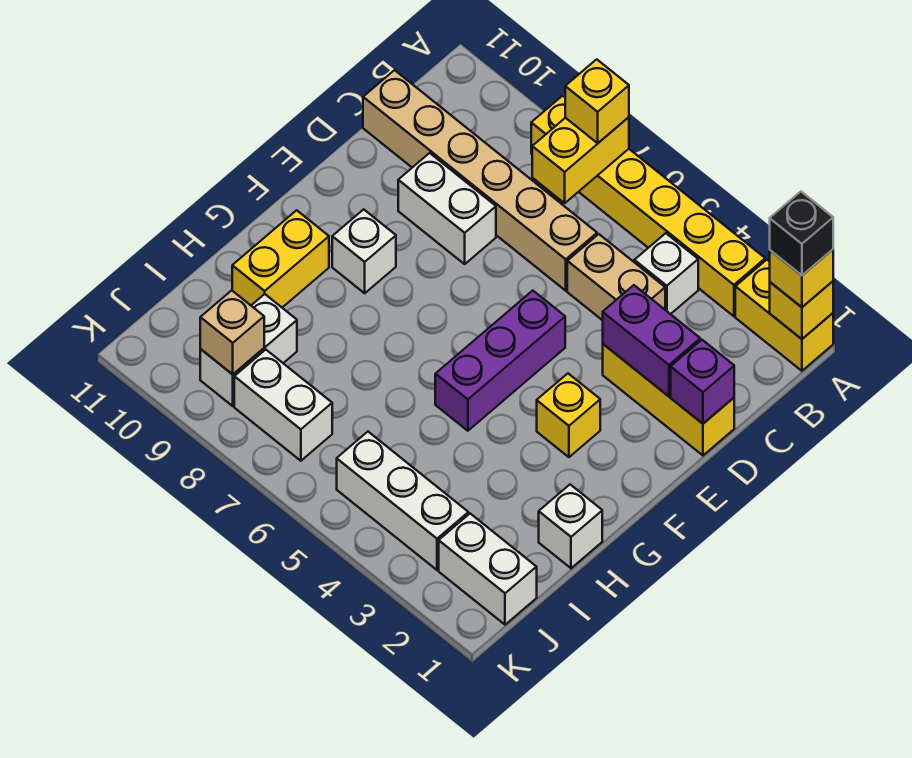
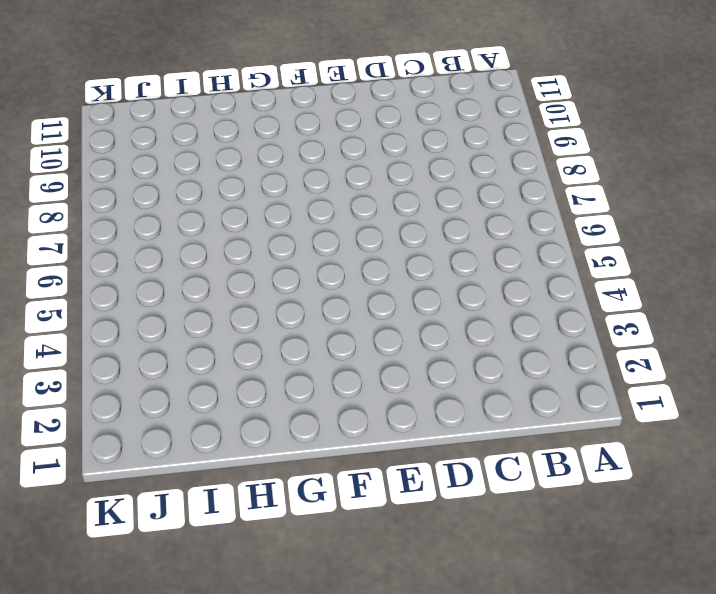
none -> yellow 1x2 brick [735,260,833,371]
none -> yellow 1x6 brick [531,96,765,316]
none -> white 1x1 brick [634,233,698,314]

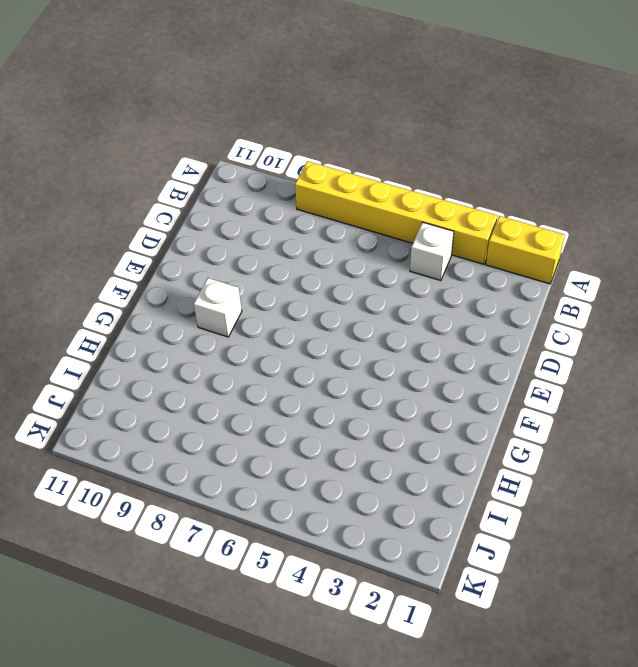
none -> tan 1x2 brick [567,234,665,320]
none -> tan 1x6 brick [363,70,597,291]
none -> yellow 1x3 brick [603,344,734,455]

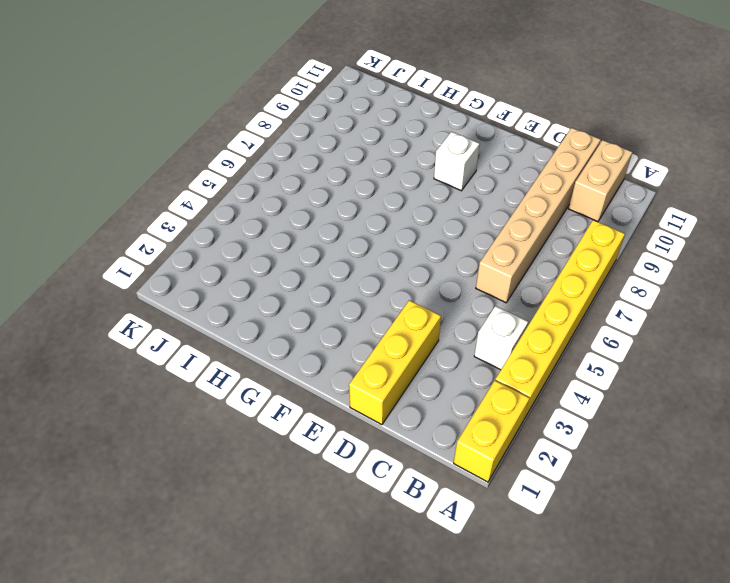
tan 1x2 brick [569,140,632,222] -> tan 1x2 brick moved to [567,234,665,320]
none -> white 1x2 brick [398,153,496,264]
none -> purple 1x3 brick [435,291,565,431]
none -> yellow 1x1 brick [537,374,600,457]

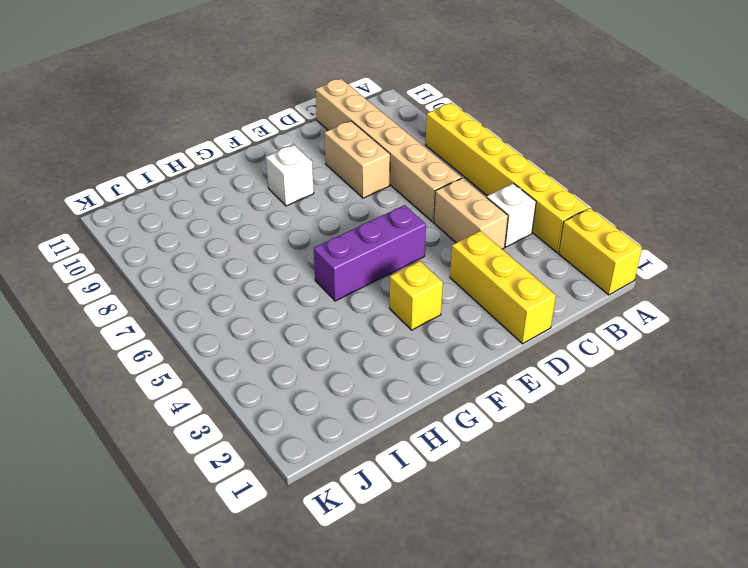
tan 1x2 brick [324,121,390,198] -> white 1x2 brick [398,153,496,264]
none -> yellow 1x2 brick [232,210,329,307]
none -> white 1x1 brick [539,485,602,568]
none -> white 1x2 brick [200,294,297,406]

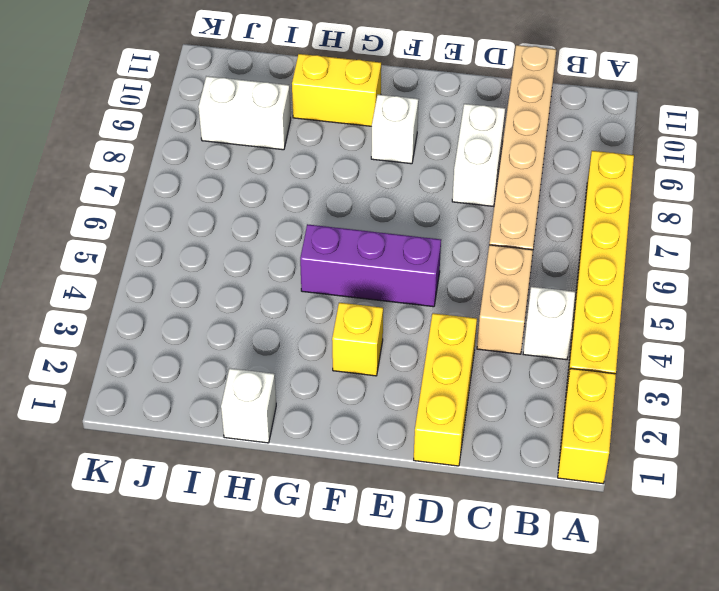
none -> white 1x2 brick [439,514,537,625]
none -> white 1x3 brick [337,432,468,570]
none -> white 1x2 brick [234,350,332,461]

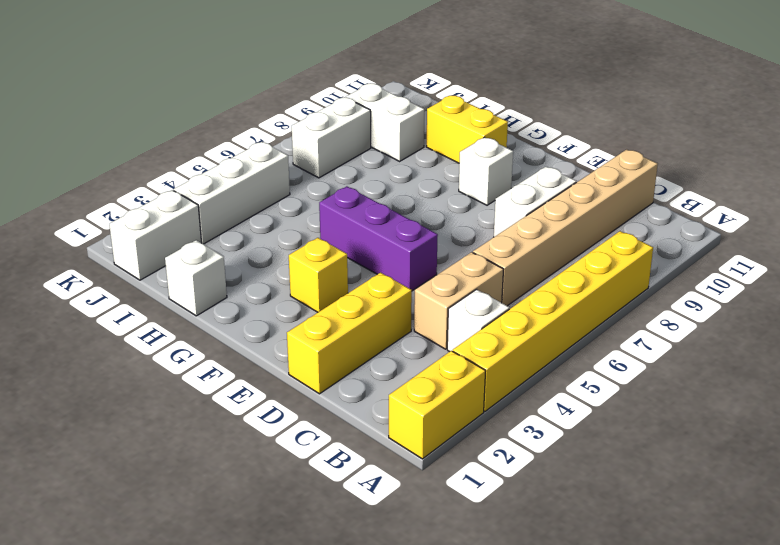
none -> yellow 1x1 brick [770,281,833,339]
none -> yellow 1x2 brick [532,117,629,203]
none -> purple 1x1 brick [671,340,734,424]

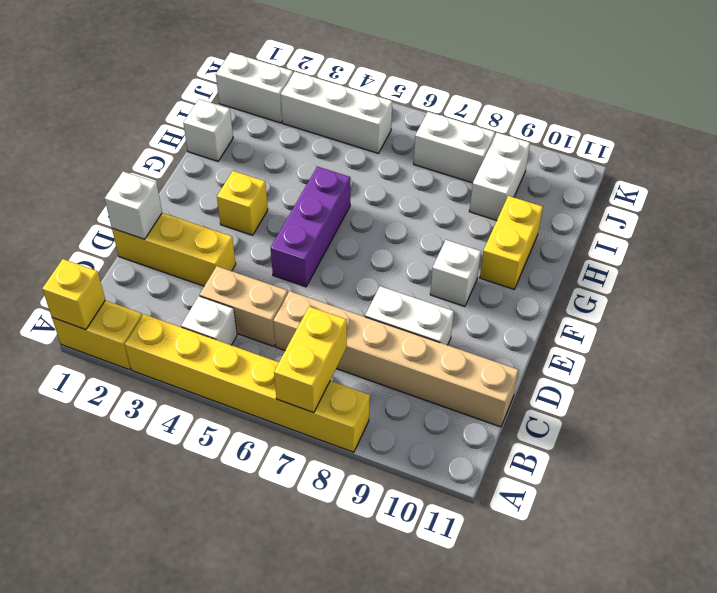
white 1x1 brick [105,172,162,239] -> purple 1x1 brick [671,340,734,424]
none -> purple 1x2 brick [603,285,700,396]
none -> tan 1x1 brick [200,290,264,374]
none -> yellow 1x1 brick [770,250,833,307]

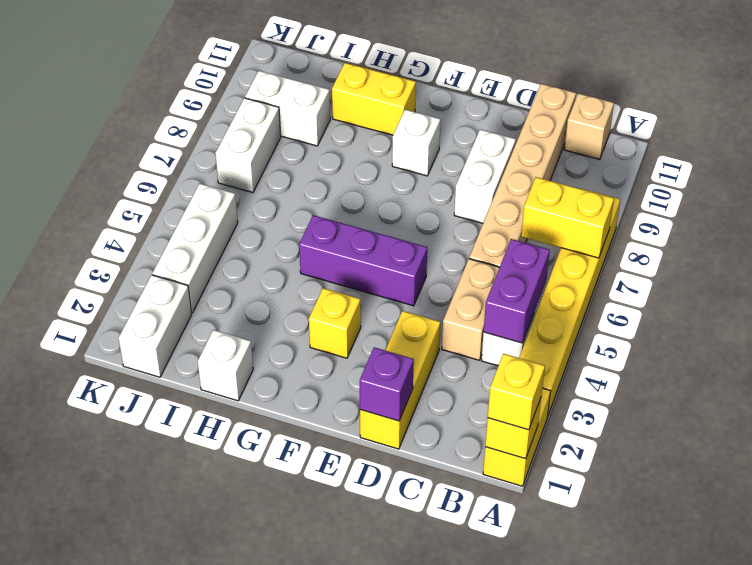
purple 1x2 brick [484,239,550,343] -> purple 1x2 brick moved to [603,285,700,396]
tan 1x1 brick [564,93,614,160] -> tan 1x1 brick moved to [200,290,264,374]
none -> yellow 1x1 brick [565,59,629,143]
none -> black 1x1 brick [770,192,833,275]

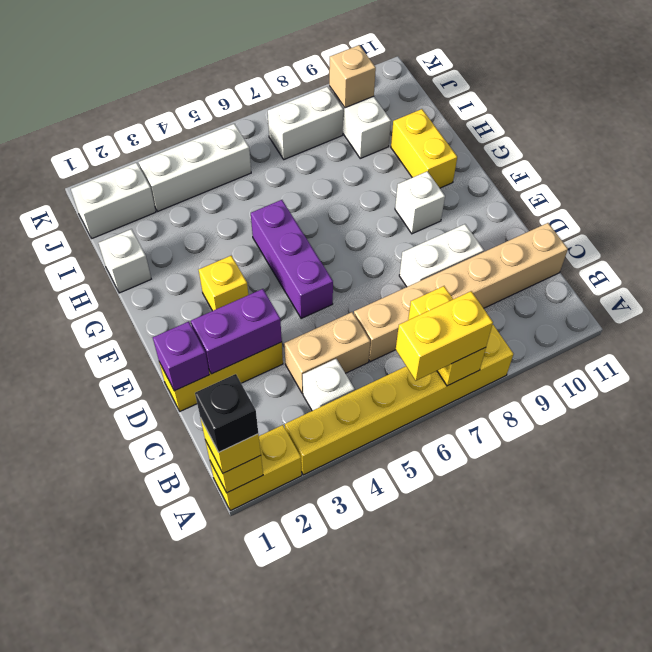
yellow 1x2 brick [396,291,493,381] -> yellow 1x1 brick [565,59,629,143]

